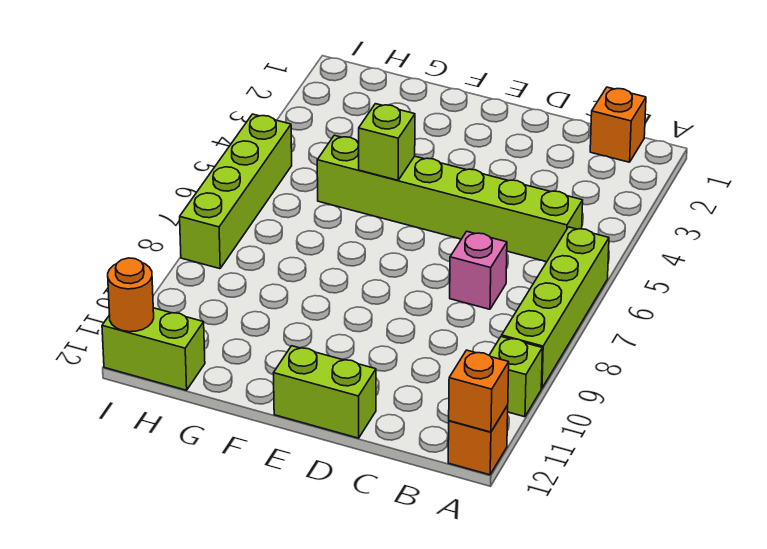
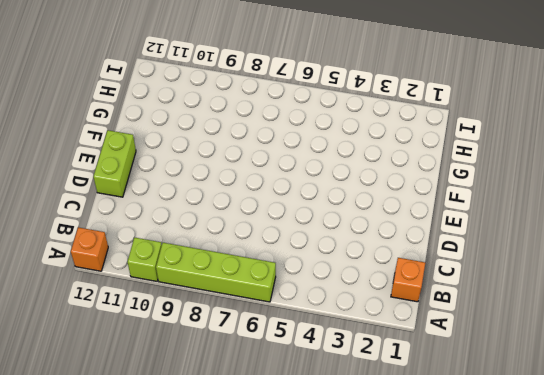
none -> lime 1x6 brick [317,135,583,262]
none -> pink 1x1 brick [450,231,507,309]
none -> lime 1x2 brick [102,308,205,390]

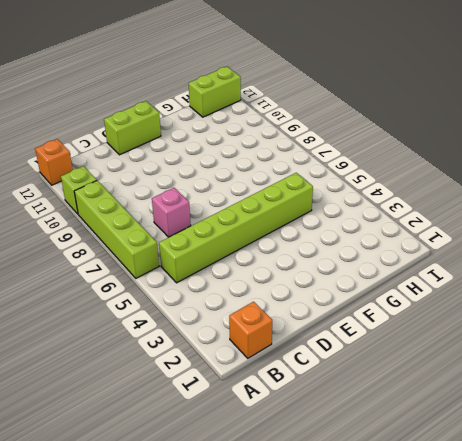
none -> lime 1x4 brick [180,114,292,269]
none -> orange 1x1 brick [449,350,509,432]
none -> lime 1x1 brick [359,104,415,180]

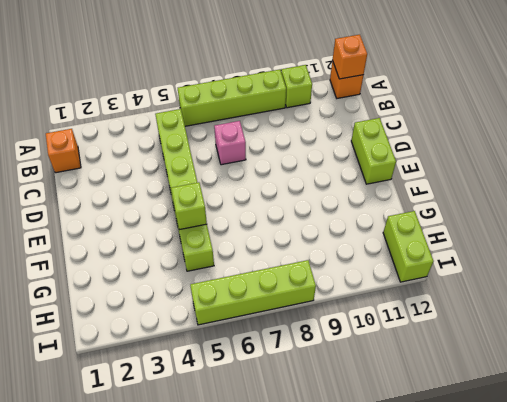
none -> orange 1x1 round brick [108,258,154,332]

